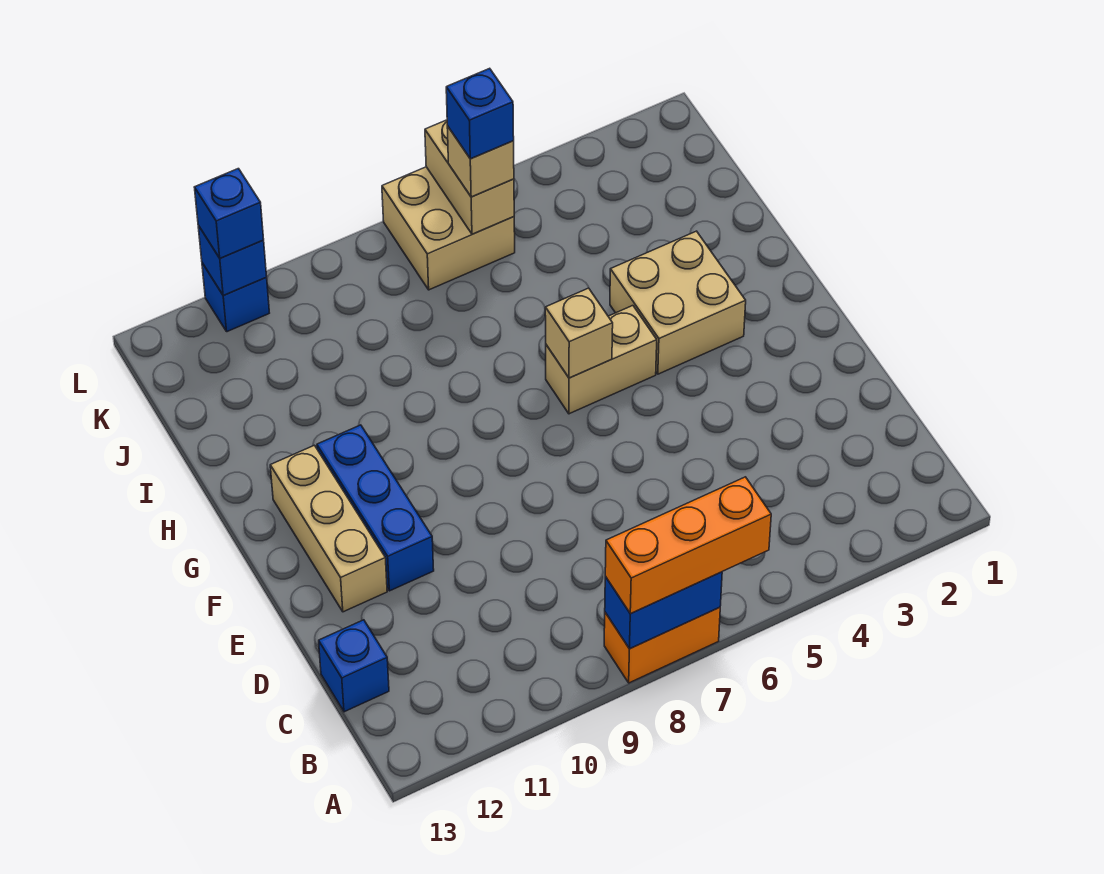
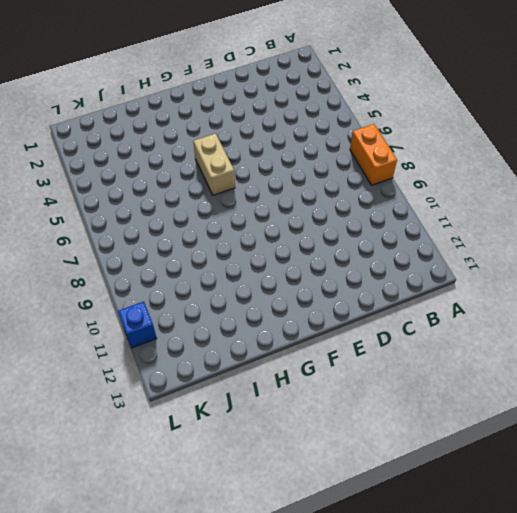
none -> blue 1x1 brick [319,620,389,712]
none -> blue 1x3 brick [317,425,434,591]
none -> tan 1x3 brick [270,445,387,612]

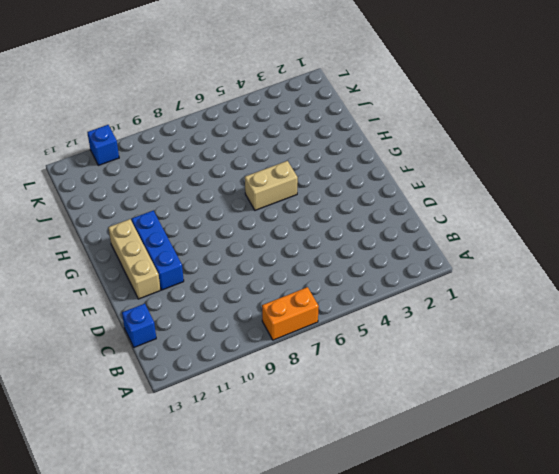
none -> tan 2x2 brick [610,231,746,374]
none -> tan 2x2 brick [382,167,515,290]
none -> blue 1x2 brick [605,572,722,649]

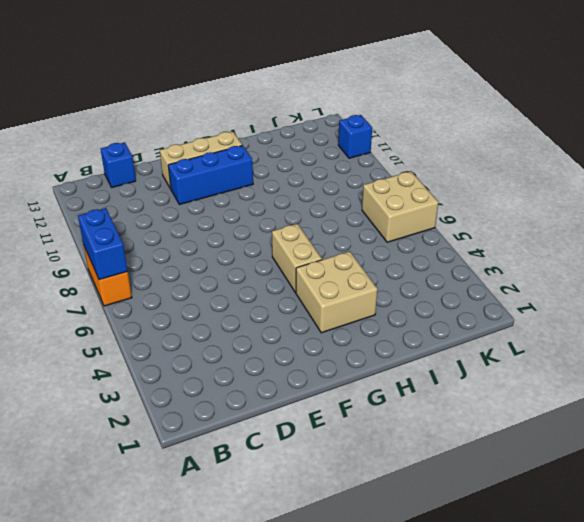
none -> tan 1x1 brick [545,288,613,378]
none -> tan 1x2 brick [425,120,514,234]
none -> blue 1x1 brick [198,226,267,296]

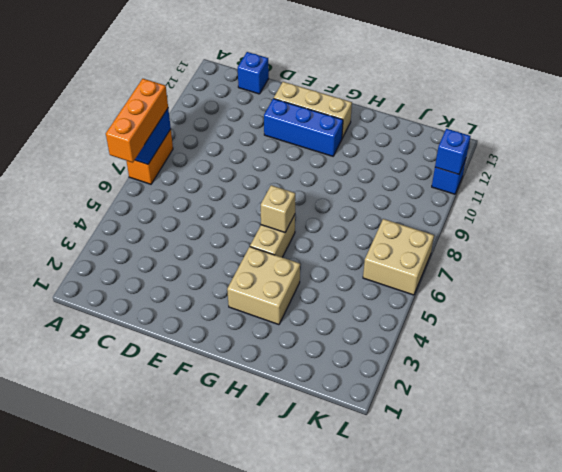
none -> tan 1x2 brick [425,120,514,234]
none -> tan 1x1 brick [447,126,514,197]
none -> blue 1x1 brick [194,169,264,258]

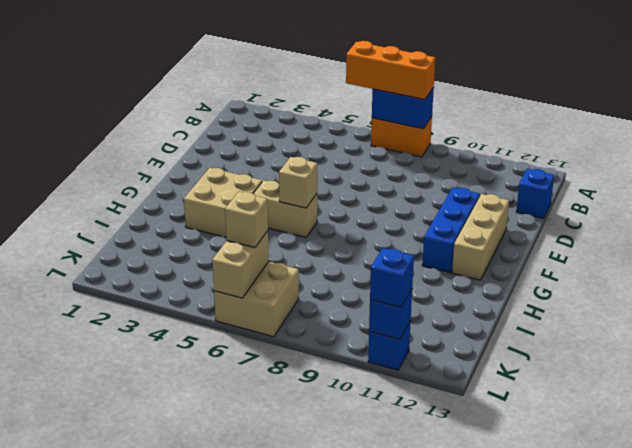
none -> blue 1x1 brick [446,68,514,159]

